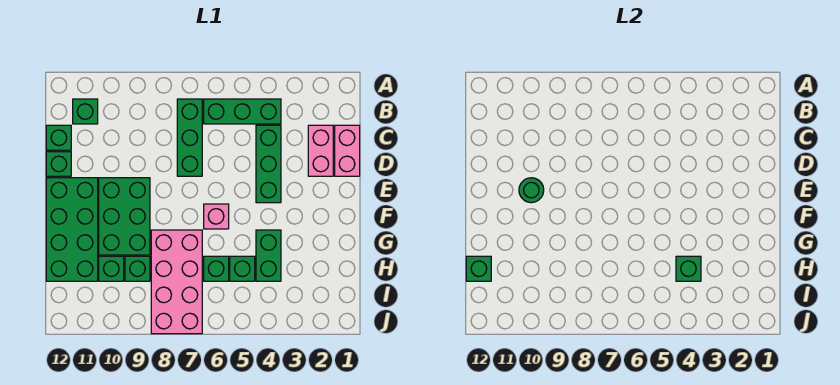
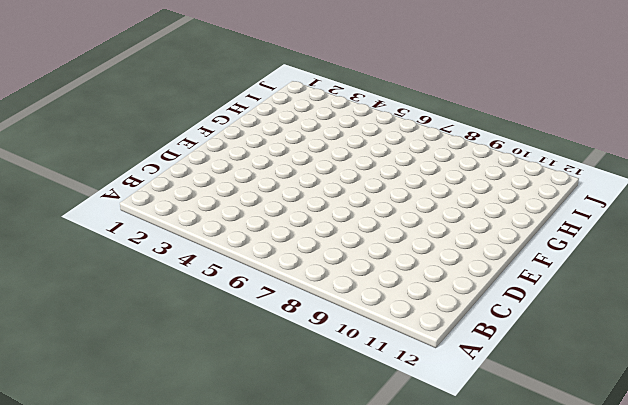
none -> green 1x3 brick [204,99,281,124]
none -> green 1x3 brick [177,99,202,176]
none -> green 1x1 brick [73,99,98,124]

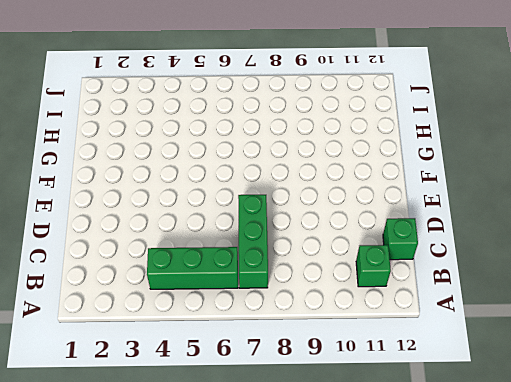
none -> pink 1x2 brick [335,125,360,176]
none -> pink 1x2 brick [308,125,333,176]
none -> green 1x3 brick [256,125,281,203]

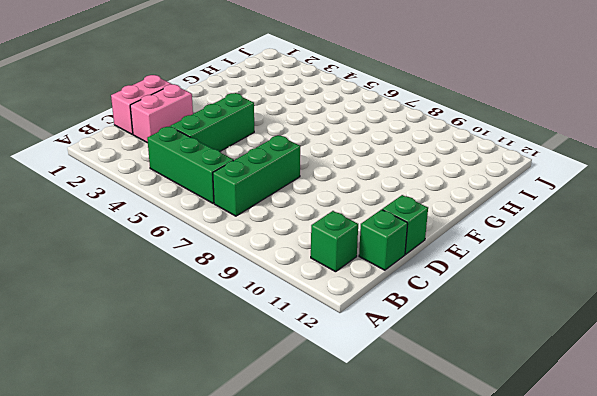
none -> green 2x3 brick [99,178,150,255]
none -> green 2x4 brick [46,178,98,281]
none -> pink 1x1 brick [204,204,229,229]

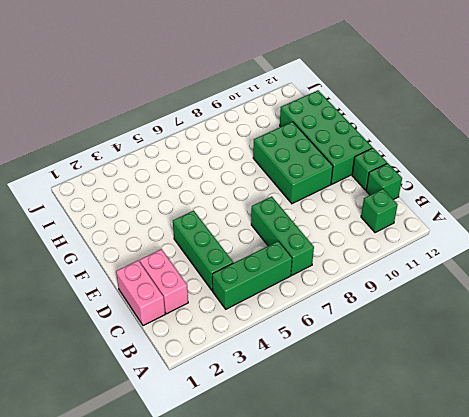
none -> pink 1x1 brick [204,204,229,229]
none -> green 1x2 brick [256,230,281,281]
none -> pink 2x4 brick [151,230,202,334]

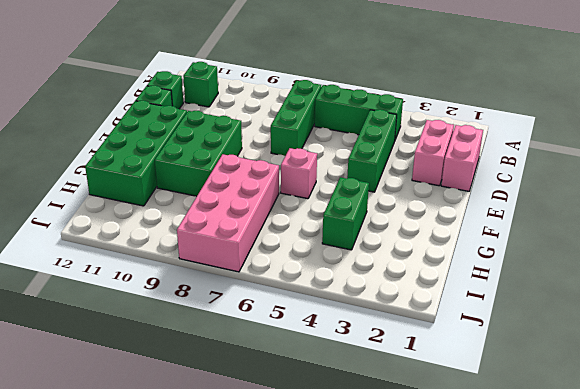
none -> green 1x1 brick [230,256,255,281]
none -> green 1x1 brick [204,256,229,281]
none -> green 1x1 brick [125,256,150,281]

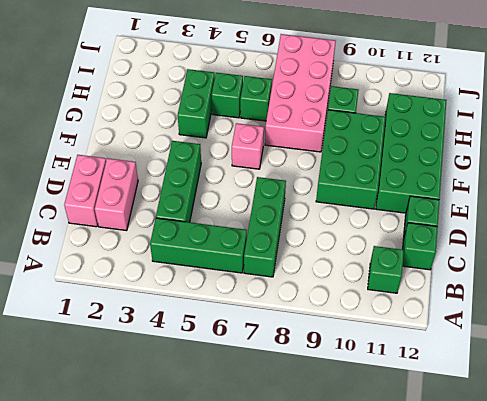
none -> green 1x1 brick [99,256,124,281]
none -> green 1x1 round brick [519,178,544,203]
none -> green 1x1 brick [676,256,701,281]

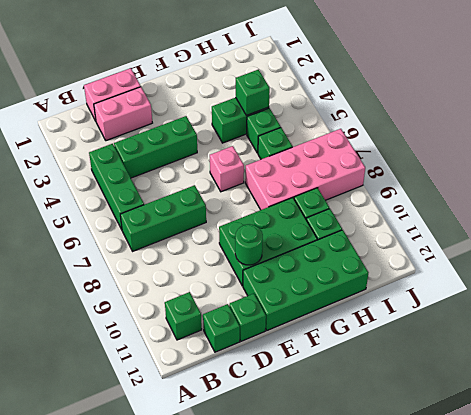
none -> green 1x1 brick [466,256,491,281]

